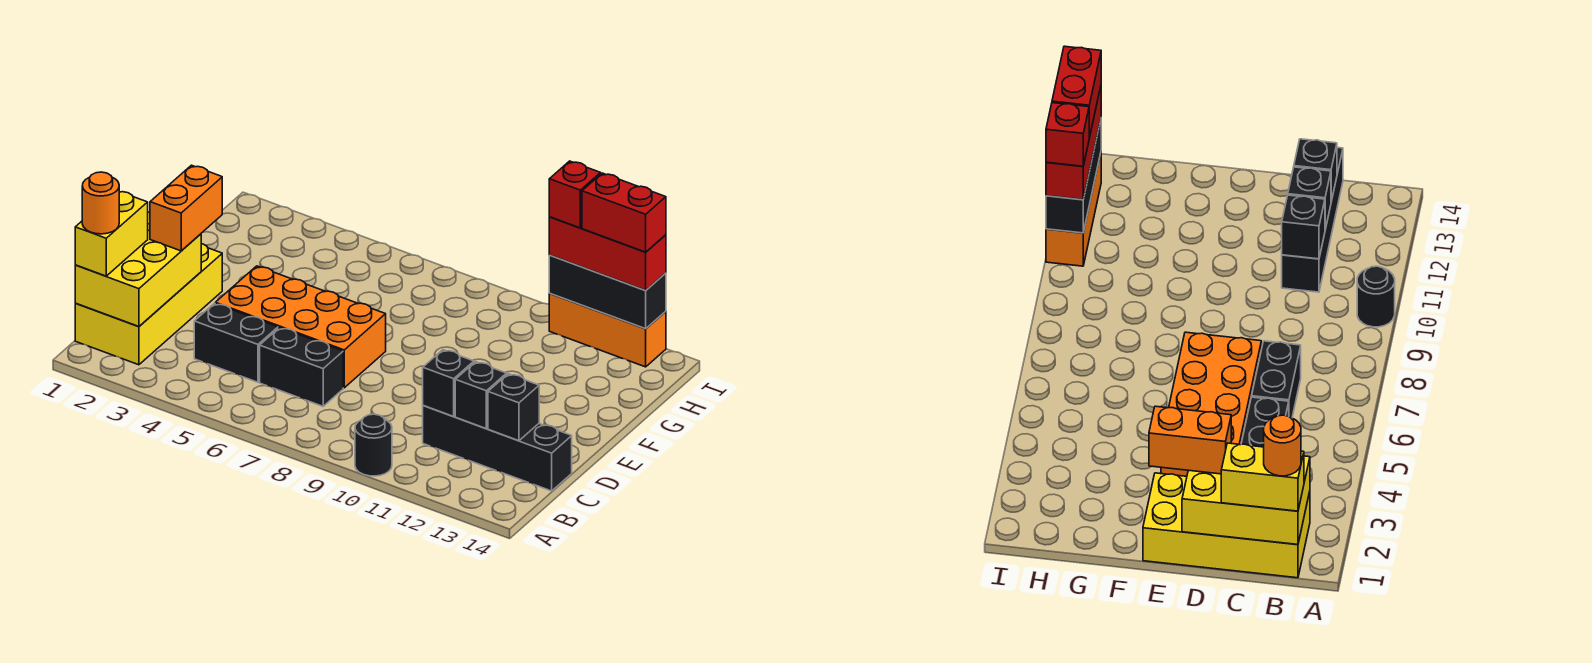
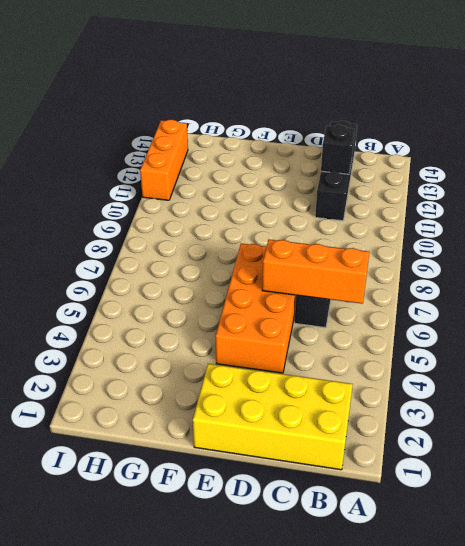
orange 1x3 brick [262,239,369,304] -> none
none -> black 1x1 round brick [355,414,392,476]
none -> black 1x2 brick [194,303,278,382]
none -> yellow 2x3 brick [75,212,201,326]

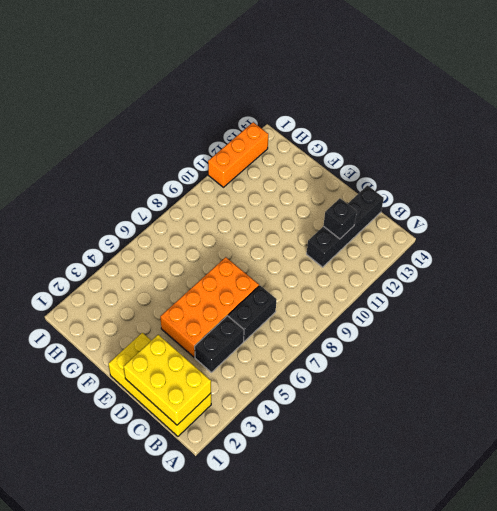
none -> black 1x1 round brick [355,414,392,476]
none -> black 1x1 brick [423,350,474,417]
none -> black 1x1 brick [488,374,539,441]

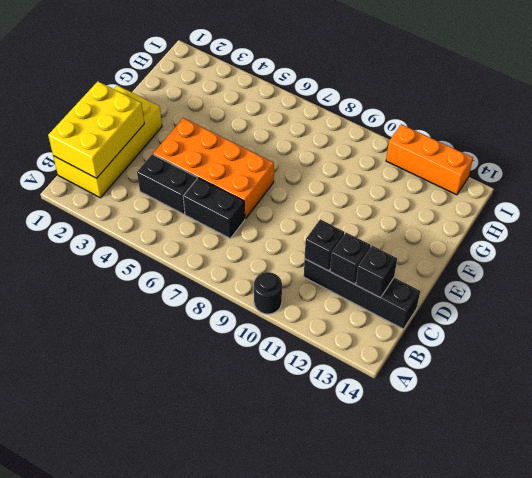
none -> black 1x3 brick [549,255,666,329]
none -> yellow 1x2 brick [75,192,148,276]
none -> orange 1x2 brick [150,165,222,251]

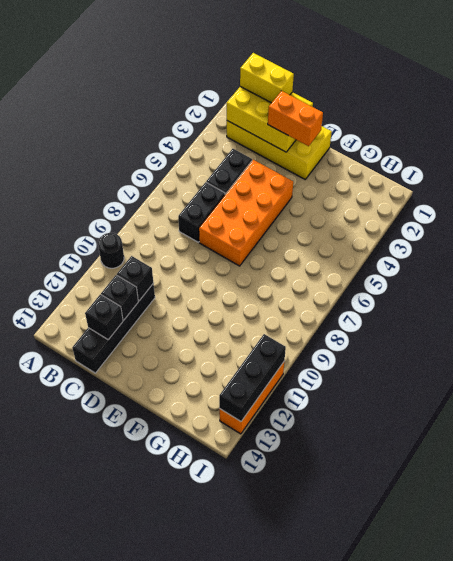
none -> red 1x3 brick [549,217,666,290]
none -> orange 1x1 round brick [82,172,119,234]
none -> red 1x1 brick [549,161,601,228]

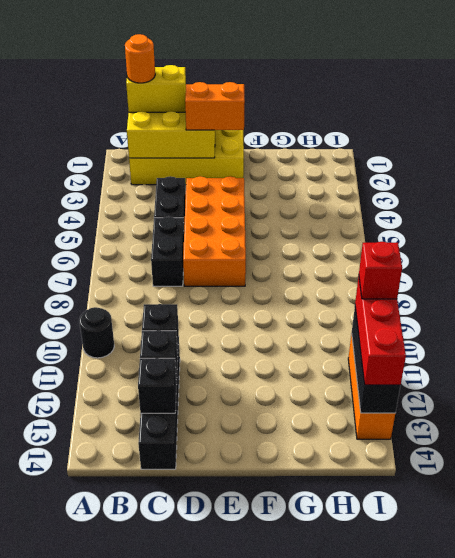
none -> red 1x2 brick [582,173,666,252]

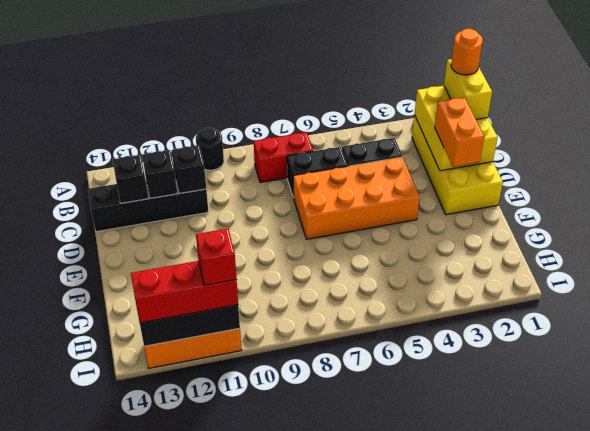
red 1x2 brick [254,132,313,182] -> red 1x2 brick moved to [582,173,666,252]

